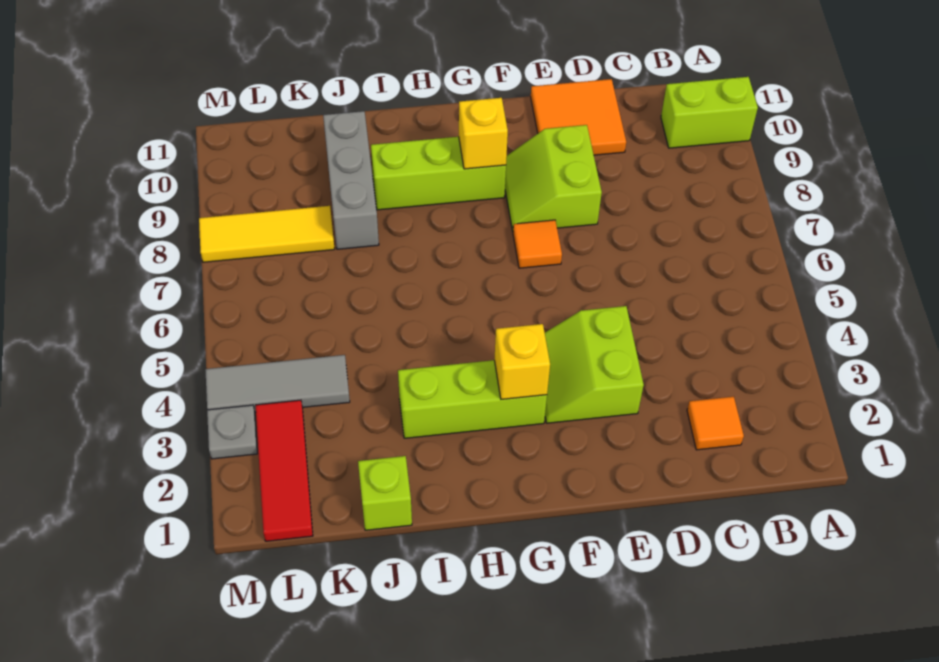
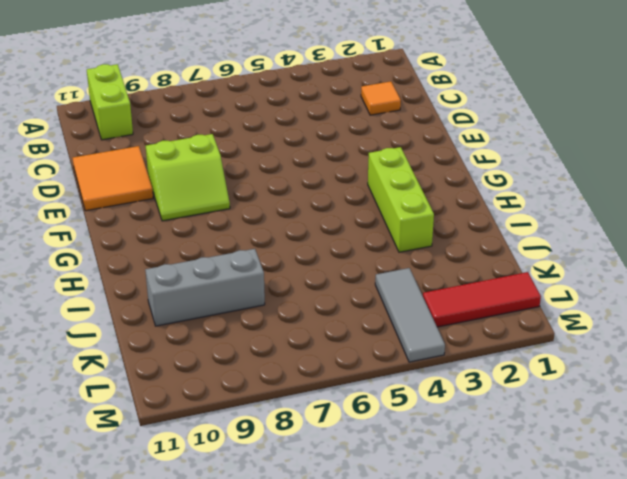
none -> lime 2x2 slope [545,306,644,423]
none -> orange 1x1 tile [513,220,562,268]
none -> lime 1x3 brick [371,137,506,210]

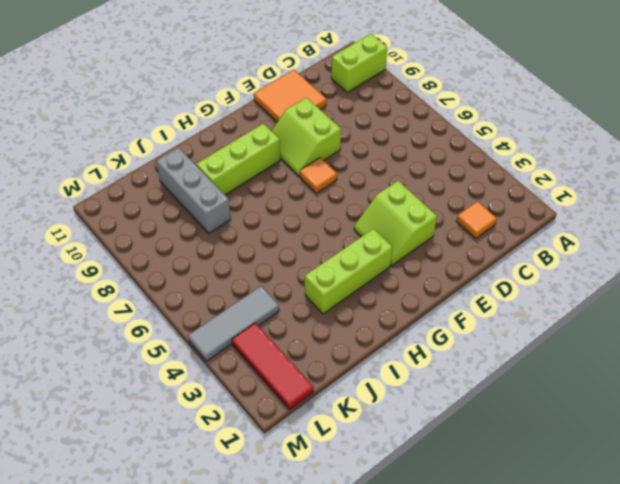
none -> lime 1x1 brick [358,456,412,530]
none -> yellow 1x3 tile [199,206,335,262]
none -> grey 1x1 plate [207,405,257,459]

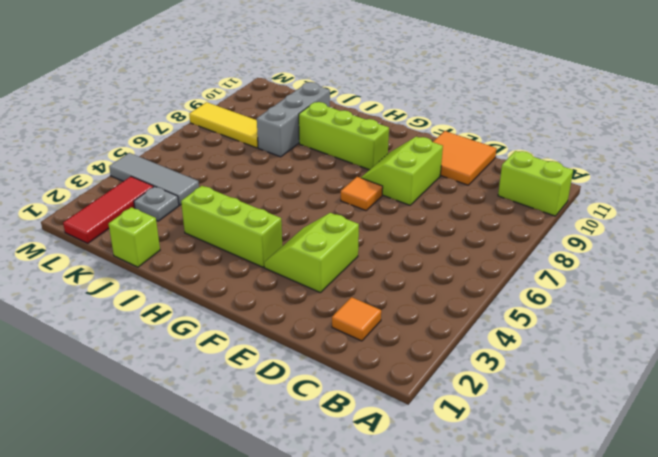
grey 1x1 plate [134,186,179,221] -> grey 1x1 plate moved to [207,405,257,459]
none -> yellow 1x1 brick [494,324,550,399]
none -> yellow 1x1 brick [459,98,508,169]

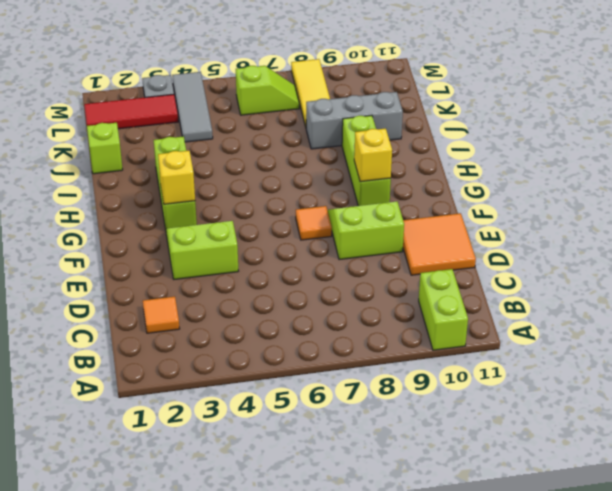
lime 1x2 slope [236,66,299,115] -> none

